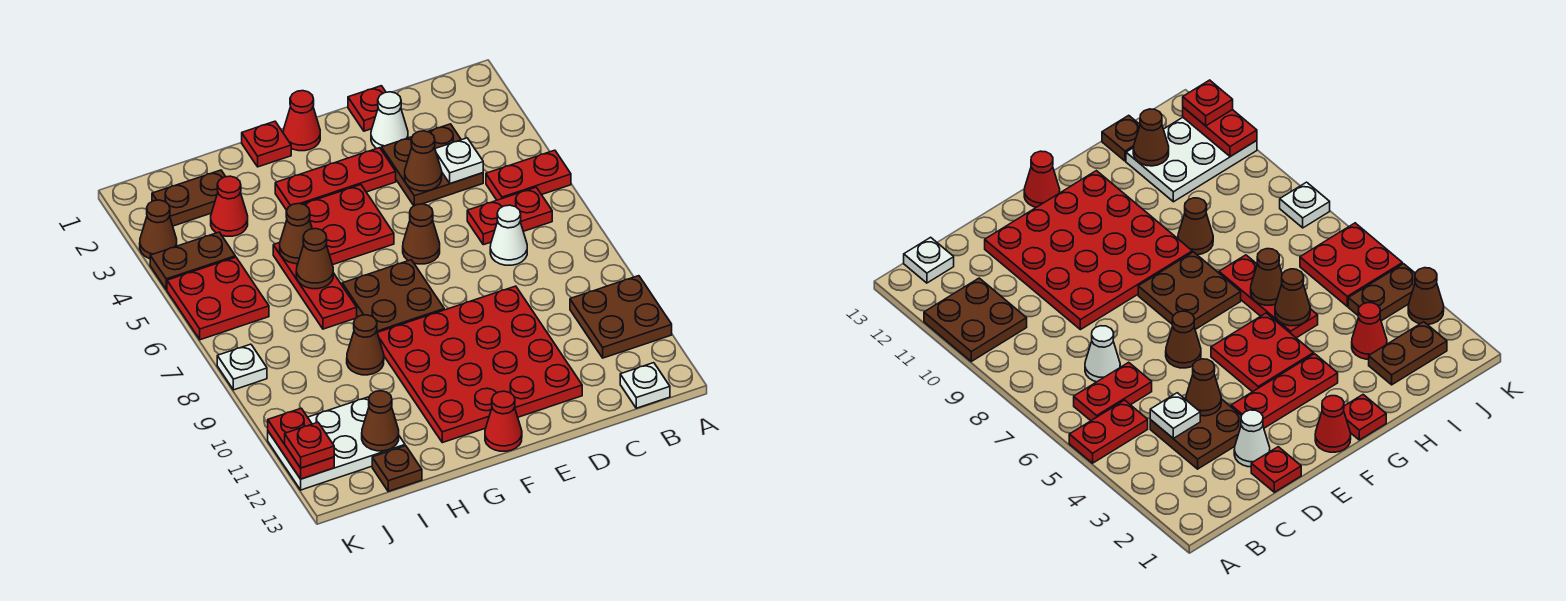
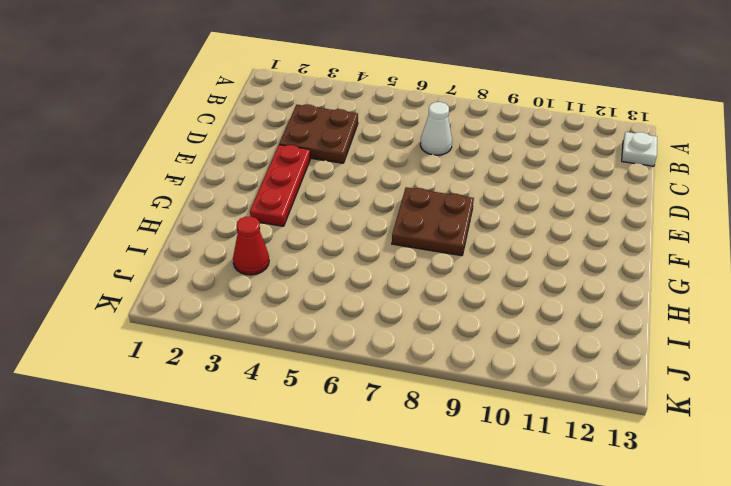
none -> red 1x2 plate [486,150,571,200]
none -> brown 2x2 plate [570,276,672,358]
none -> red 1x2 plate [467,187,552,245]
none -> red 1x1 plate [348,86,386,131]

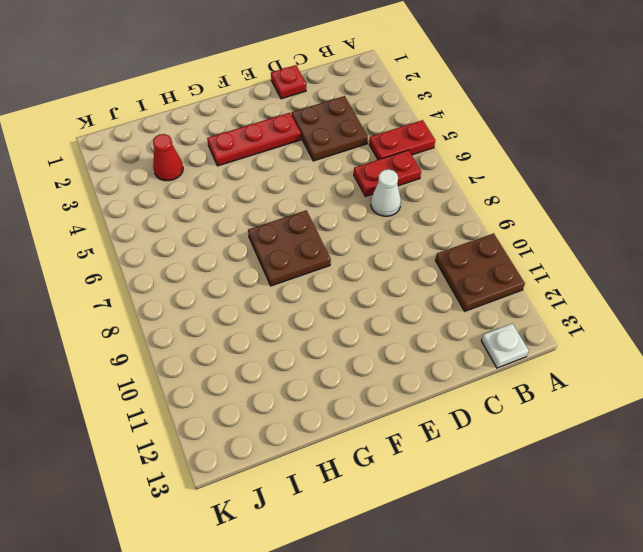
none -> white 1x1 cone [371,92,408,149]
none -> red 4x4 plate [377,286,582,443]
none -> brown 1x1 cone [403,204,440,264]
none -> red 1x1 cone [283,91,320,151]

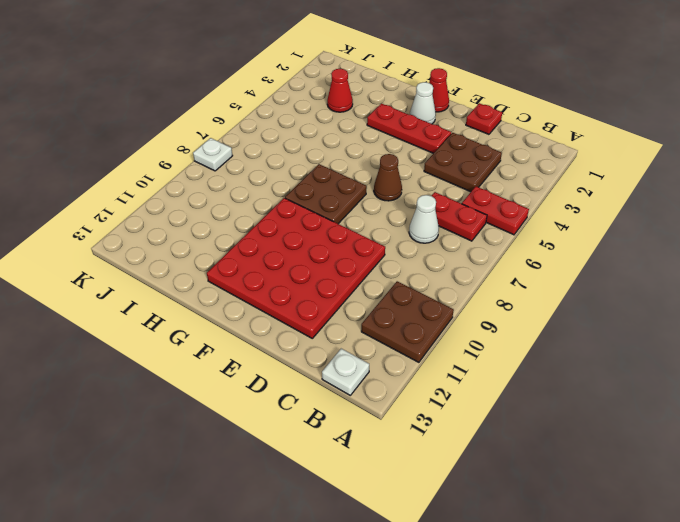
white 1x1 cone [410,82,436,124] -> white 1x1 cone moved to [371,92,408,149]
none -> red 2x2 plate [303,185,394,265]
none -> red 1x1 cone [485,391,522,451]
none -> red 1x1 plate [242,121,291,167]
none -> red 1x3 plate [273,243,357,329]

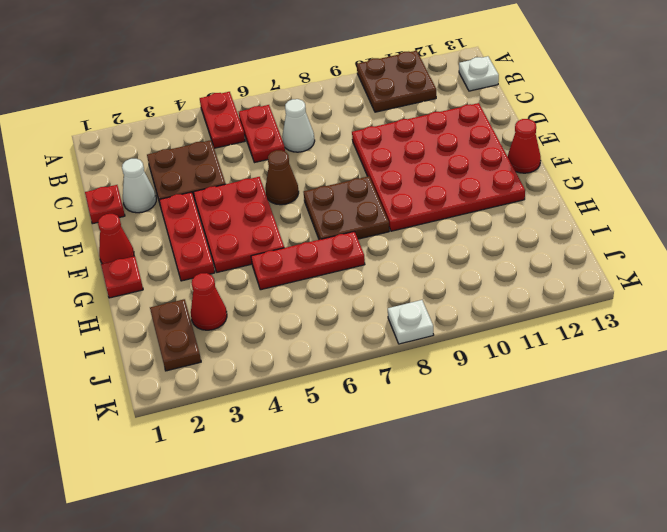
red 2x3 plate [194,177,284,272] -> red 2x2 plate [303,185,394,265]
none -> brown 1x1 cone [347,315,384,375]
none -> white 2x3 plate [268,397,405,490]
none -> brown 1x1 plate [372,446,422,491]
none -> brown 1x2 plate [150,232,235,290]

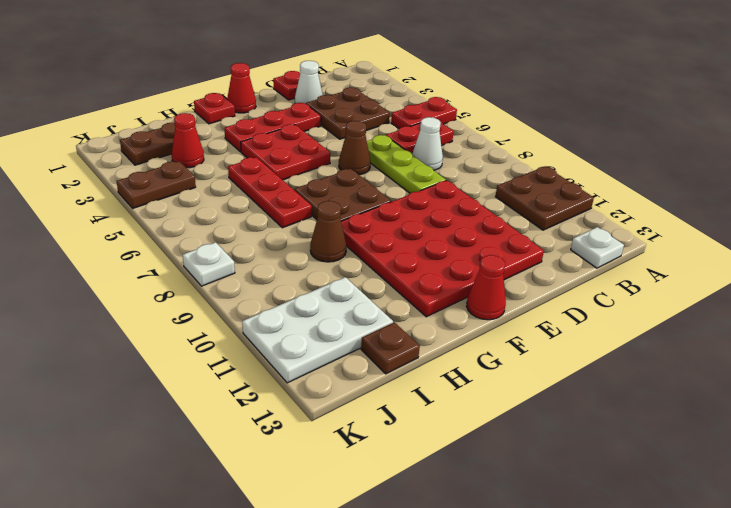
lime 1x3 plate [367,135,446,193] -> none
none -> red 2x2 plate [167,257,269,340]
none -> brown 1x1 cone [140,200,177,259]
none -> white 1x1 plate [435,138,483,184]
none -> brown 1x1 cone [405,131,442,191]

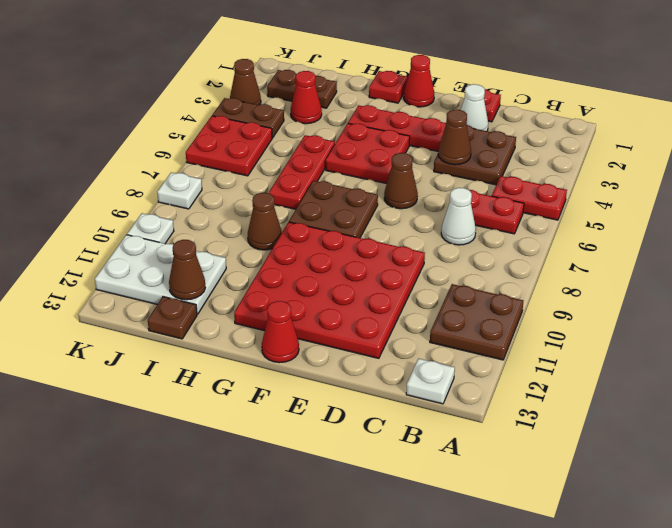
white 1x1 plate [127,213,174,244] -> white 1x1 plate moved to [435,138,483,184]
none -> brown 1x1 cone [280,204,312,264]
none -> brown 1x1 cone [296,229,333,289]
none -> red 1x2 plate [268,408,334,479]
none -> red 1x1 plate [285,422,334,468]

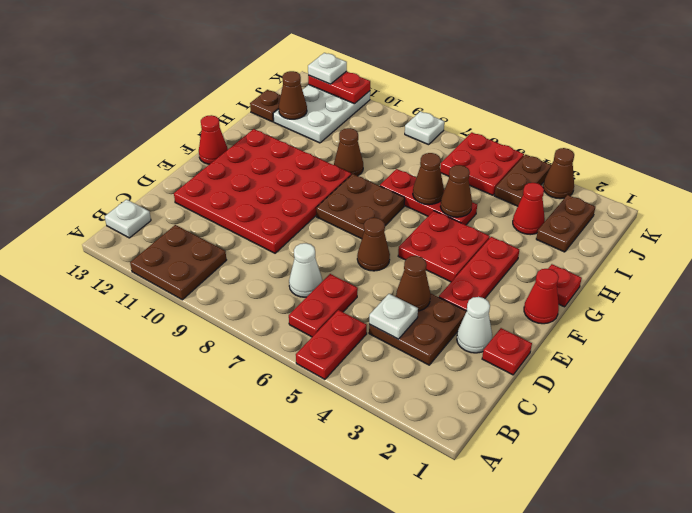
white 1x1 plate [308,53,347,84] -> red 1x1 plate [285,422,334,468]

